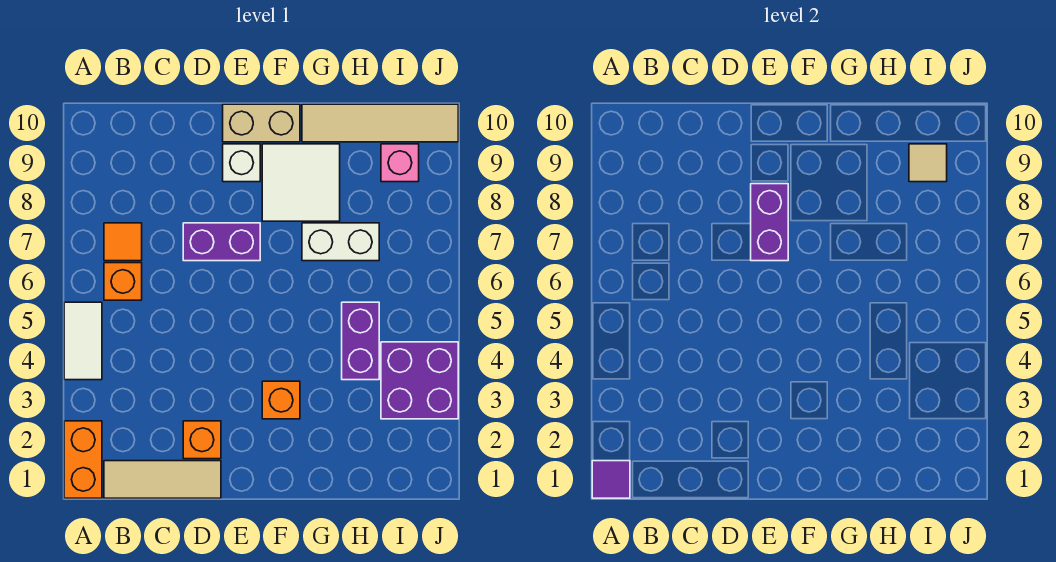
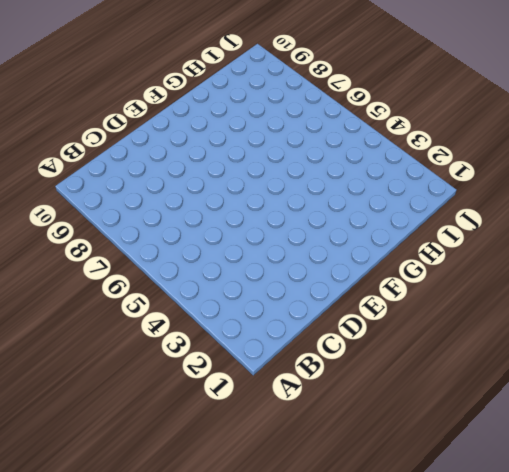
none -> orange 1x2 brick [64,421,102,498]
none -> white 1x2 tile [64,302,102,380]
none -> tan 1x3 tile [104,461,221,498]

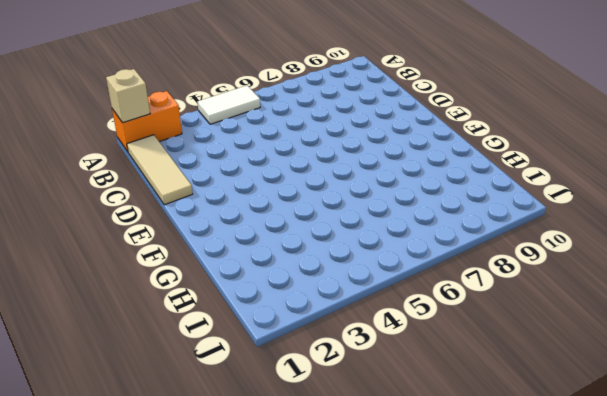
tan 1x1 brick [106,69,150,123] -> purple 1x1 tile [592,461,630,498]
none -> orange 1x1 brick [104,263,142,300]
none -> orange 1x1 tile [104,223,142,261]
none -> orange 1x1 brick [183,421,221,459]

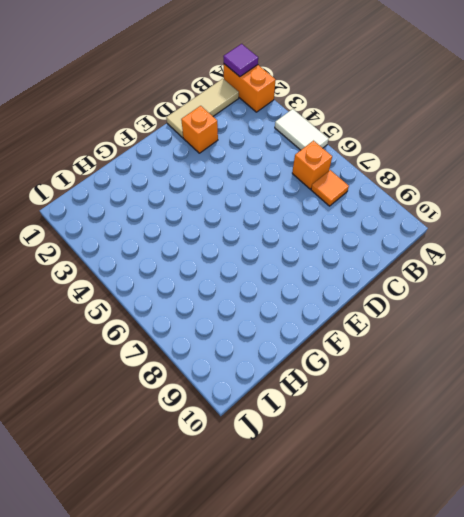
none -> purple 1x2 brick [183,223,260,261]
none -> white 1x1 brick [223,144,260,182]
none -> tan 1x2 brick [223,104,300,142]

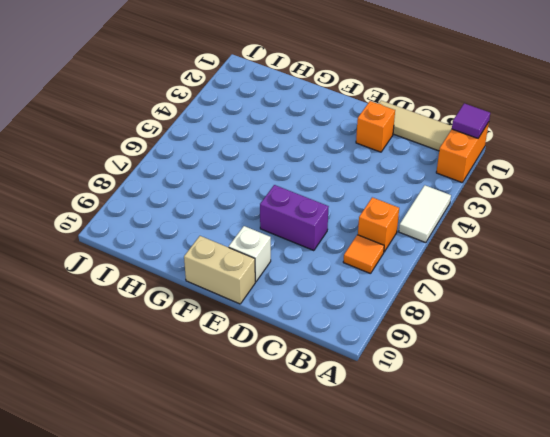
none -> orange 1x1 brick [262,381,300,419]
none -> white 2x2 tile [262,144,340,221]
none -> white 1x2 brick [302,223,379,261]

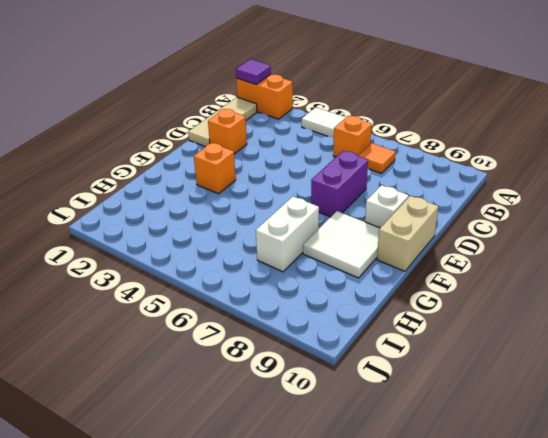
none -> tan 1x4 tile [302,104,458,142]
none -> purple 1x2 brick [342,302,379,380]
none -> purple 2x2 brick [381,342,458,419]

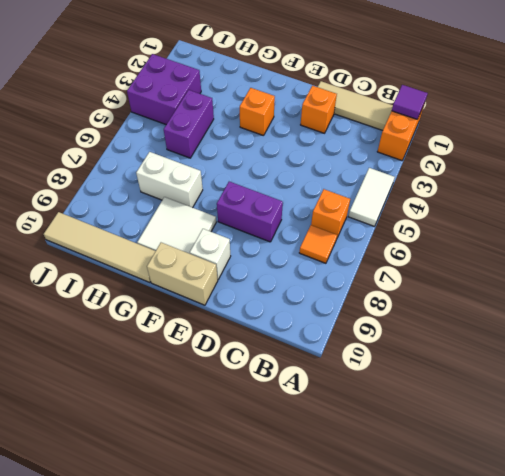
none -> pink 1x1 brick [381,144,419,182]
none -> purple 1x2 brick [751,184,788,261]
none -> tan 1x1 tile [909,144,947,182]

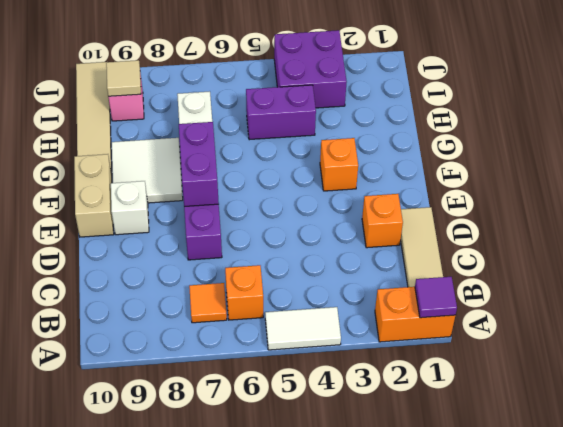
purple 1x2 brick [179,122,219,207] -> purple 1x2 brick turned to [751,184,788,261]

